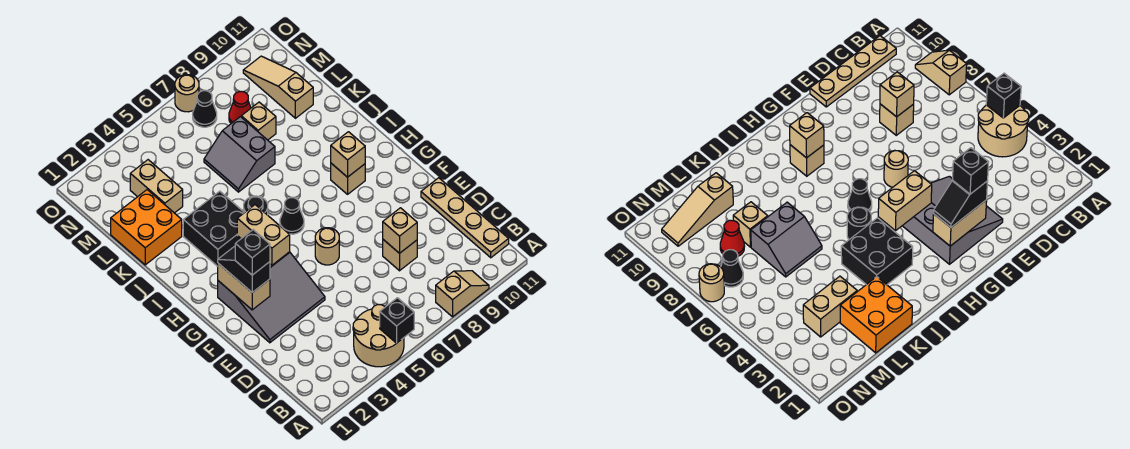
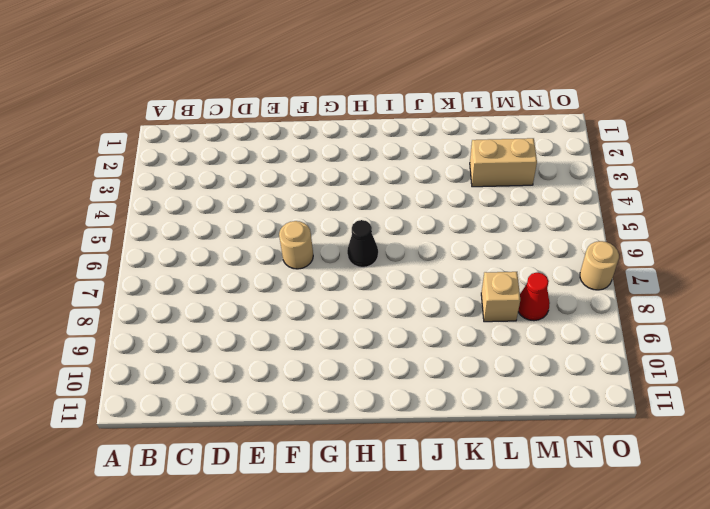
none -> tan 2x2 round brick [353,305,404,367]
none -> tan 1x2 slope [436,271,489,317]
none -> tan 1x4 plate [421,178,509,258]

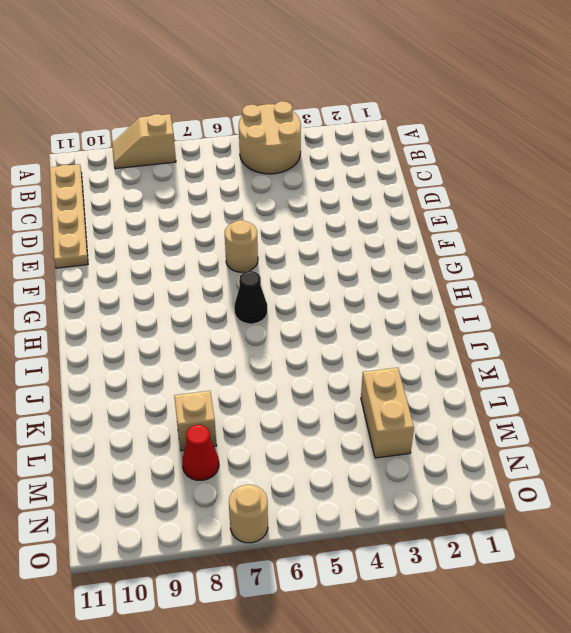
none -> tan 1x1 brick [383,240,417,271]
none -> grey 3x3 slope [218,252,325,343]
none -> tan 1x1 brick [331,163,365,194]

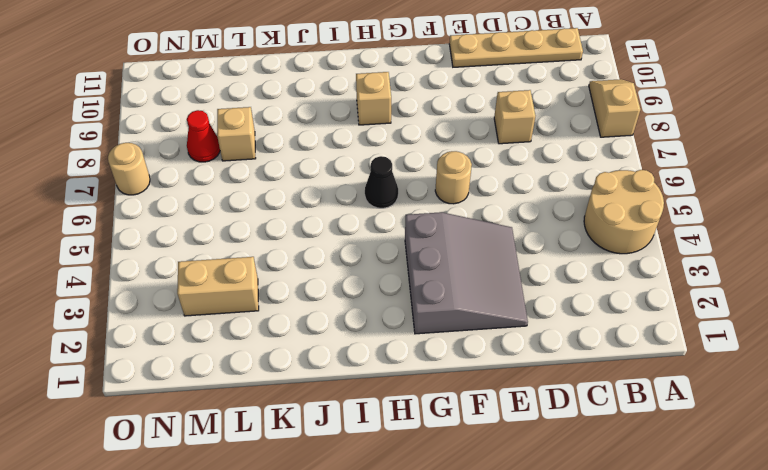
none -> black 2x2 brick [183,191,244,266]
none -> black 1x1 round brick [244,196,268,215]
none -> orange 2x2 brick [111,190,182,265]

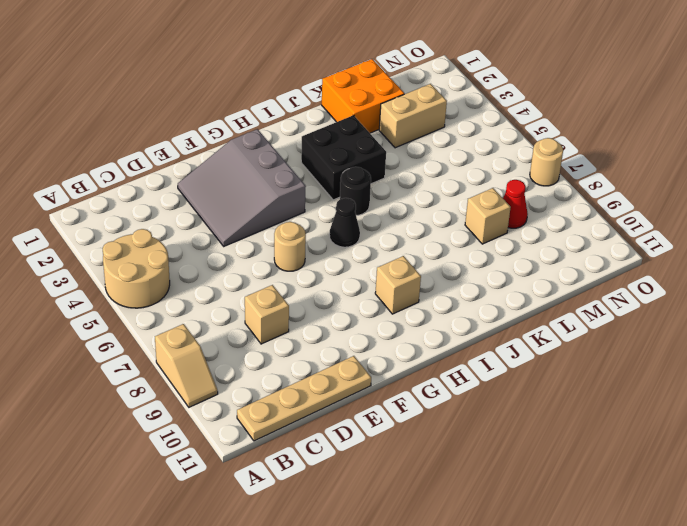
none -> grey 2x2 slope [204,117,275,192]
none -> tan 1x3 slope [243,56,313,118]
none -> black 1x1 cone [193,91,217,127]

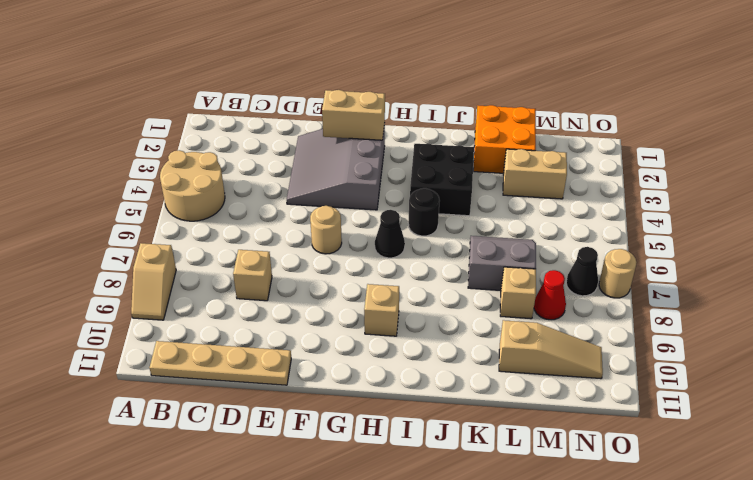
none -> black 1x1 brick [380,298,414,343]
none -> tan 1x1 brick [383,208,417,253]
none -> tan 1x2 brick [237,205,290,265]

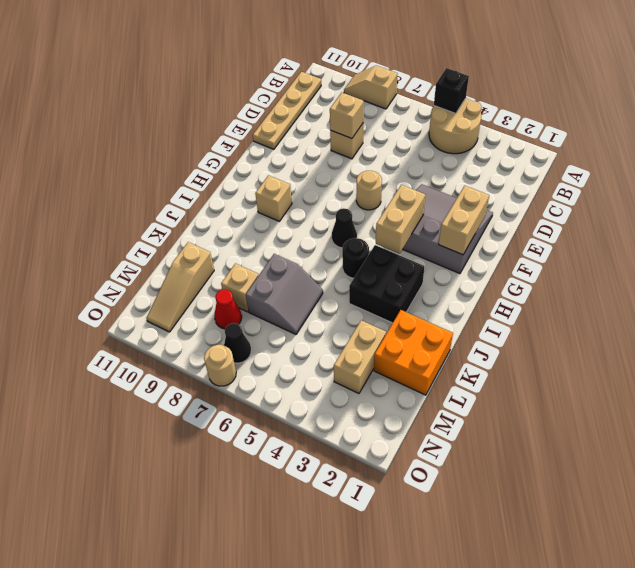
none -> tan 1x1 brick [331,132,365,177]
none -> black 1x2 slope [218,246,270,292]
none -> black 1x1 brick [235,230,270,275]

